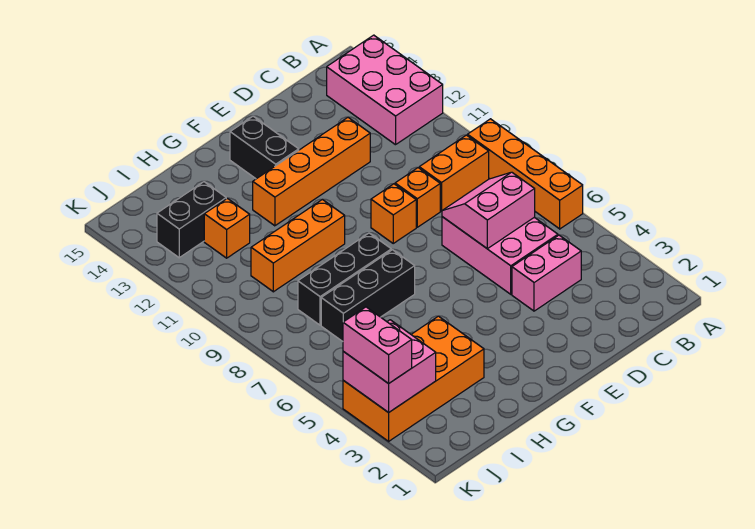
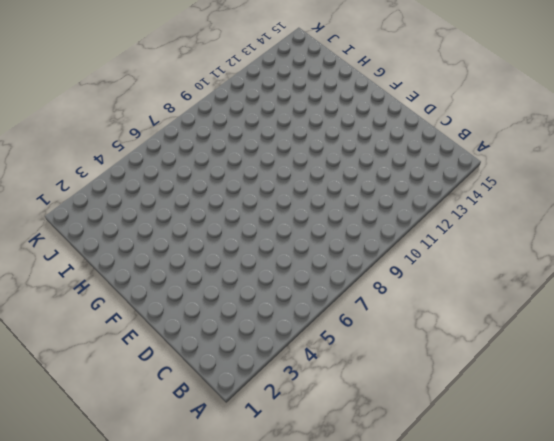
none -> orange 1x4 brick [468,119,583,229]
none -> pink 2x3 brick [327,35,443,145]
none -> orange 1x2 brick [419,135,489,211]

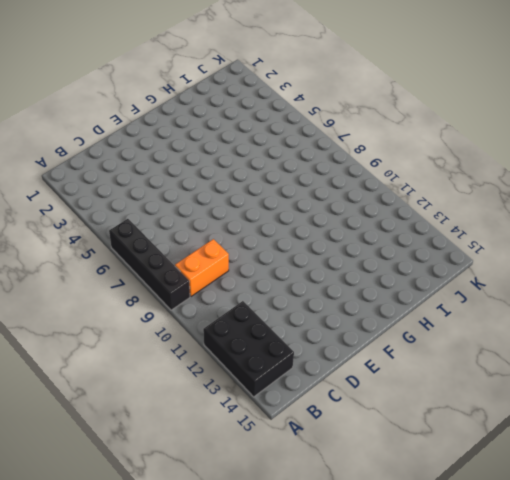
black 1x4 brick [109,219,190,310] -> orange 1x4 brick [468,119,583,229]
black 2x3 brick [203,301,294,397] -> pink 2x3 brick [327,35,443,145]
none -> pink 1x2 brick [512,235,581,311]
none -> pink 2x3 brick [442,217,558,294]
none -> orange 1x1 brick [395,168,440,227]

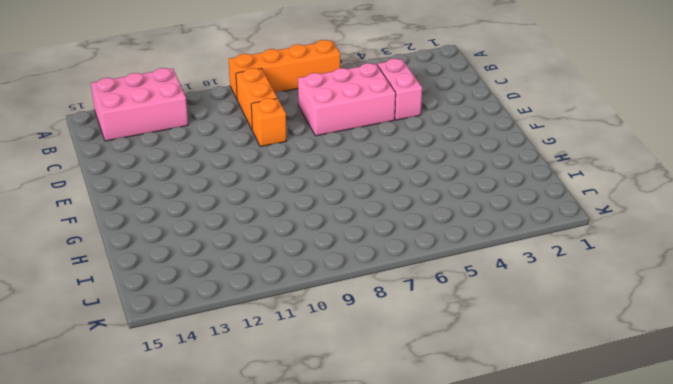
none -> orange 1x4 brick [253,118,370,226]
none -> orange 1x1 brick [371,184,416,243]
none -> black 1x2 brick [230,116,299,179]

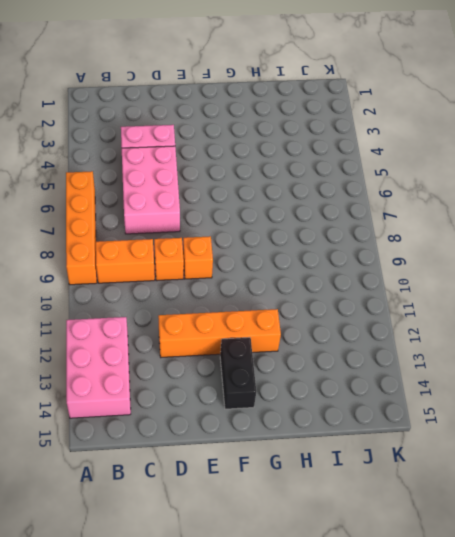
none -> black 1x3 brick [321,250,415,341]
none -> black 1x3 brick [298,233,391,325]
none -> orange 1x3 brick [251,199,345,292]

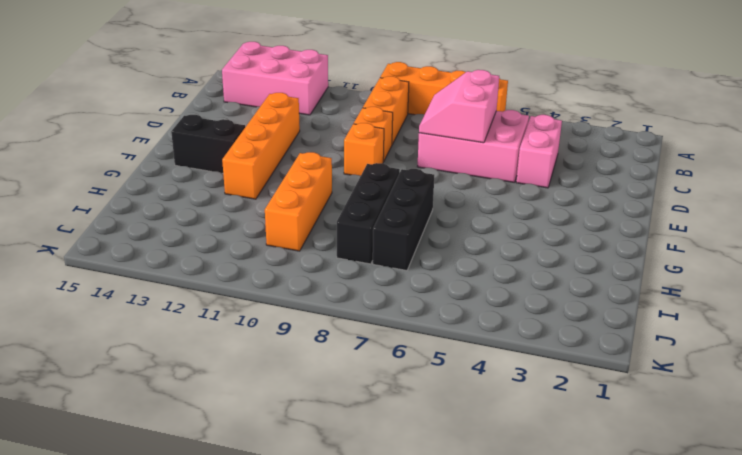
none -> orange 2x4 brick [343,316,484,441]
none -> orange 1x1 brick [204,198,250,258]
none -> black 1x2 brick [157,182,226,258]

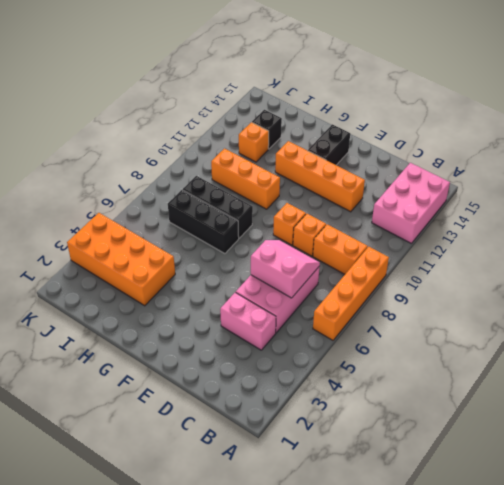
black 1x1 brick [252,110,282,149] -> black 1x2 brick [157,182,226,258]
none -> pink 2x2 brick [343,320,436,413]
none -> pink 1x2 brick [343,307,412,384]

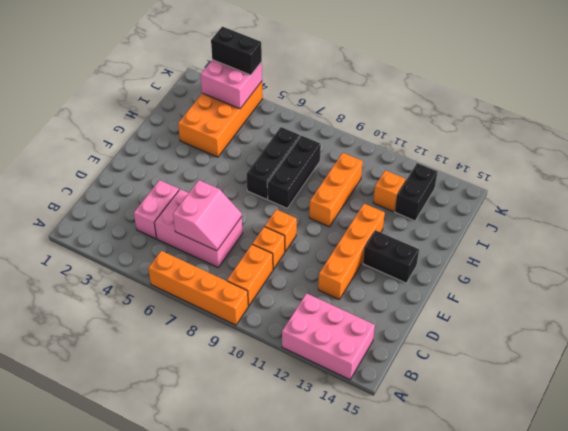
black 1x2 brick [211,27,262,75] -> pink 1x2 brick [343,307,412,384]

